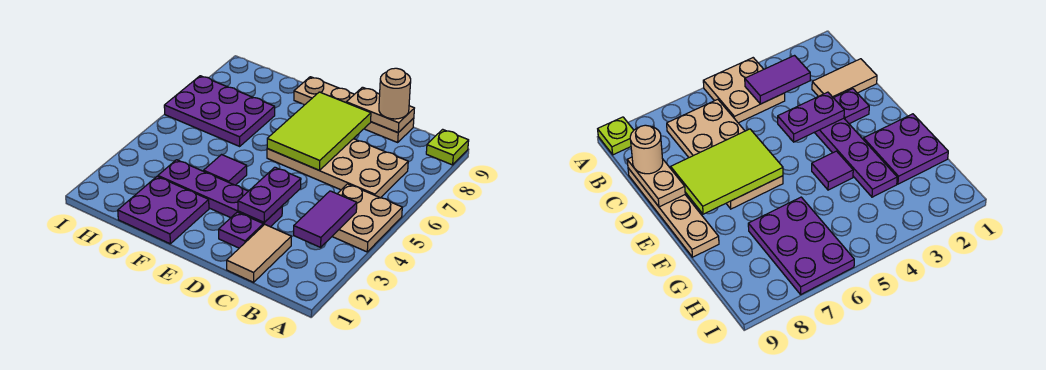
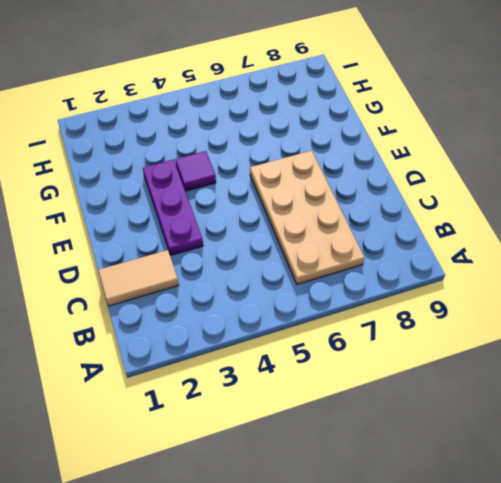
purple 1x3 plate [143,160,203,255] -> purple 1x4 plate [158,160,282,227]
none -> tan 2x2 plate [332,184,402,252]
none -> lime 1x1 plate [426,129,469,165]
none -> tan 1x4 plate [294,77,414,142]

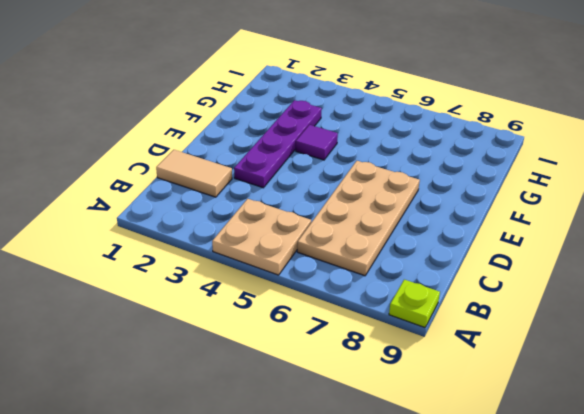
none -> tan 1x4 plate [294,77,414,142]
none -> purple 1x1 plate [219,212,263,248]
none -> purple 2x2 plate [118,177,209,244]

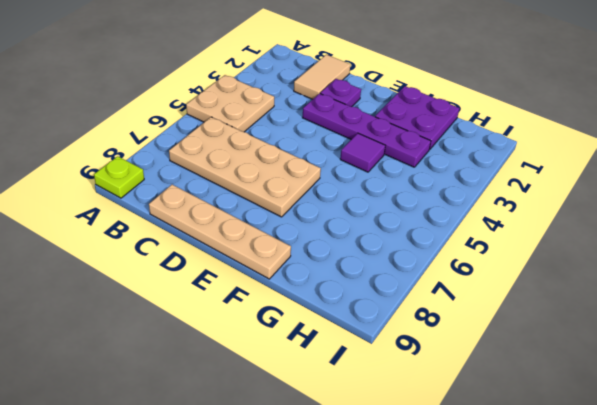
none -> purple 2x3 plate [164,76,275,146]
none -> purple 1x2 tile [294,191,357,247]
none -> tan 1x2 plate [346,87,414,133]

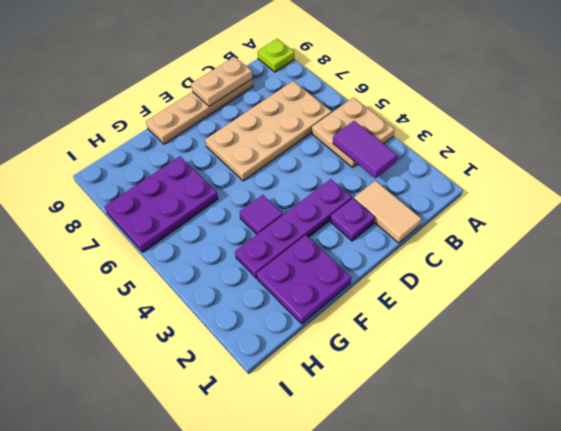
none -> purple 1x2 plate [238,167,301,222]
none -> lime 2x3 tile [267,92,371,170]
none -> tan 1x1 round brick [379,68,411,119]

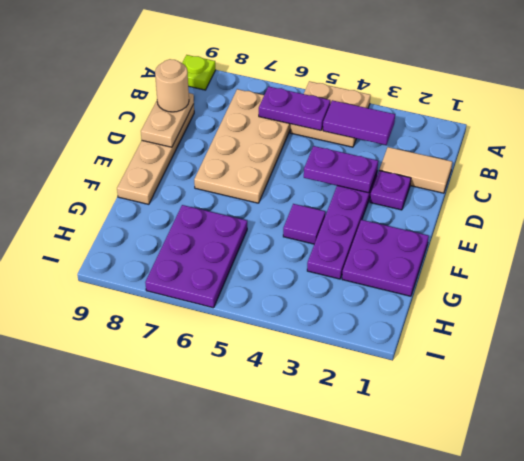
purple 1x2 plate [259,87,330,131] -> none
none -> lime 2x3 tile [267,92,371,170]

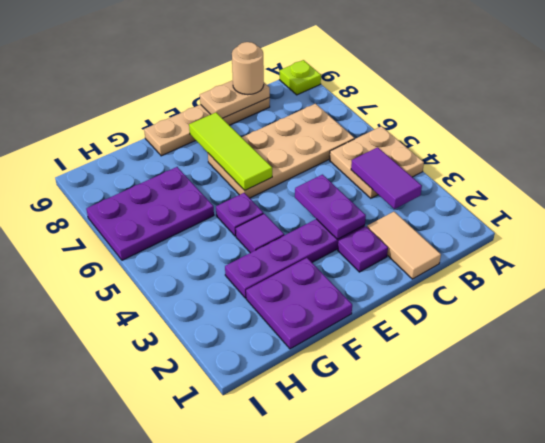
lime 1x3 tile [189,113,272,190] -> lime 2x3 tile [267,92,371,170]
purple 1x1 plate [216,193,263,236] -> none

